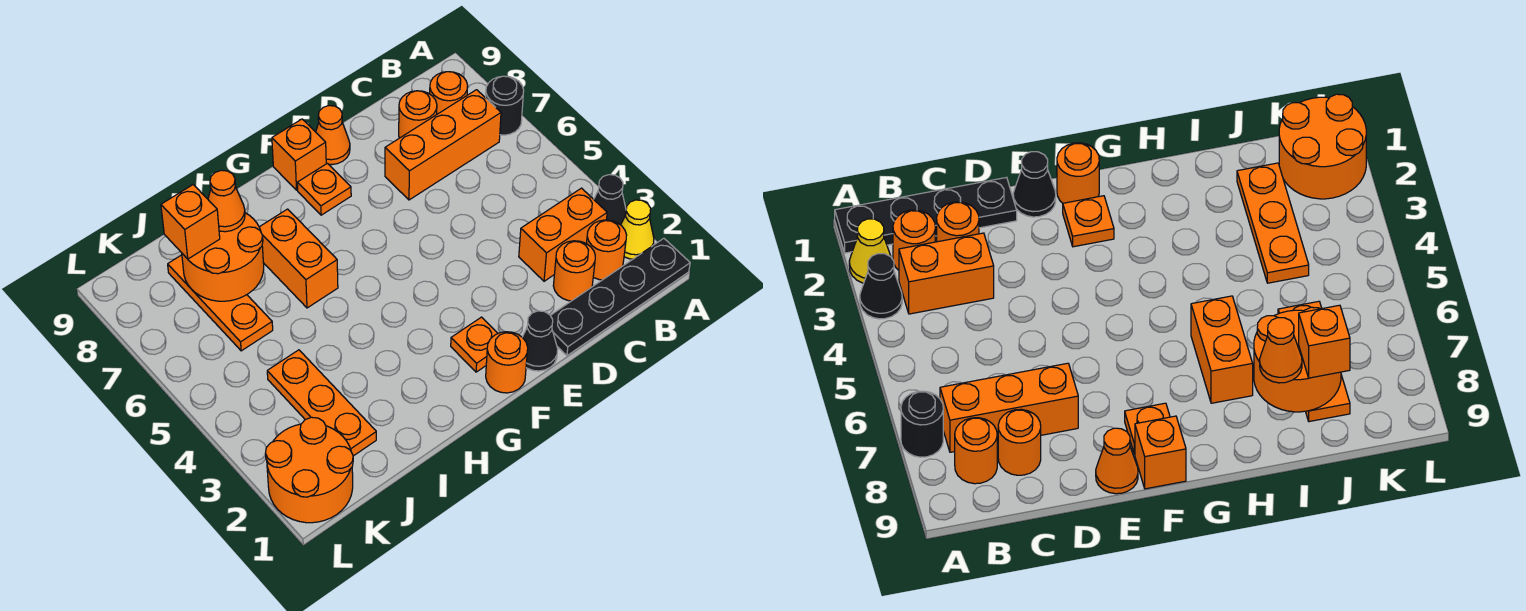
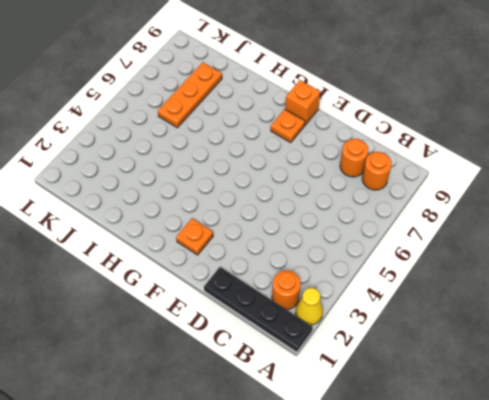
none -> black 1x1 cone [594,175,626,225]
none -> black 1x1 round brick [486,76,524,135]
none -> orange 1x2 brick [519,188,607,281]

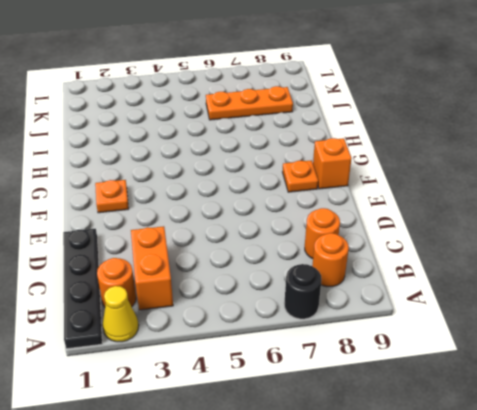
none -> black 1x1 cone [594,175,626,225]
none -> orange 1x3 brick [385,90,501,200]
none -> orange 1x1 round brick [553,241,595,301]

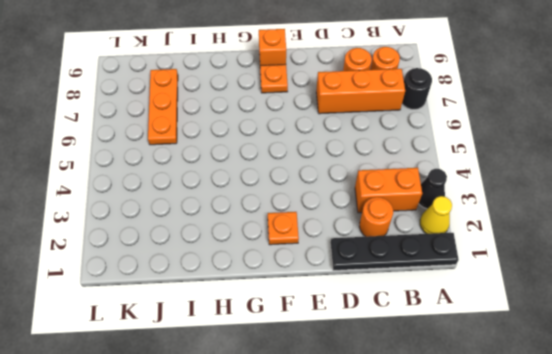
none -> orange 1x1 round brick [586,220,627,280]
none -> black 1x1 cone [522,311,558,371]
none -> orange 1x1 cone [316,106,350,165]

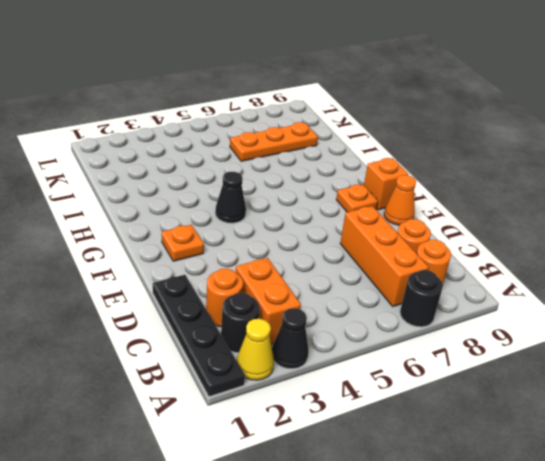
black 1x1 round brick [221,293,260,353] -> orange 1x1 round brick [586,220,627,280]
black 1x1 cone [215,172,246,223] -> black 1x1 cone moved to [522,311,558,371]
none -> orange 1x1 round brick [486,332,528,393]
none -> orange 1x2 brick [259,209,338,308]
none -> orange 1x3 plate [267,350,376,456]

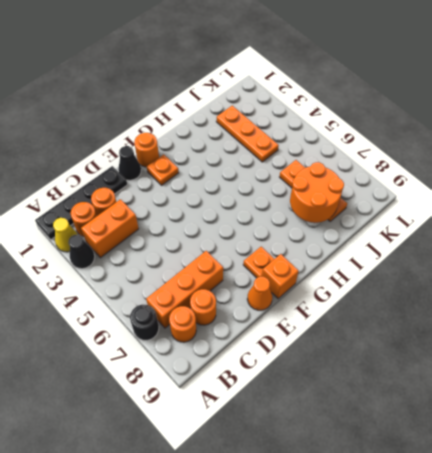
none -> orange 1x2 brick [259,209,338,308]
none -> orange 2x2 round brick [265,417,353,523]
none -> orange 1x1 cone [208,170,245,232]

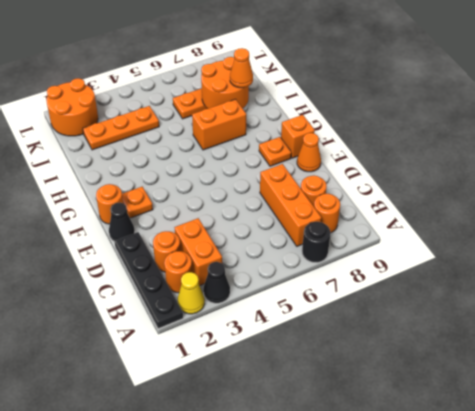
none -> orange 1x1 brick [161,185,220,259]

